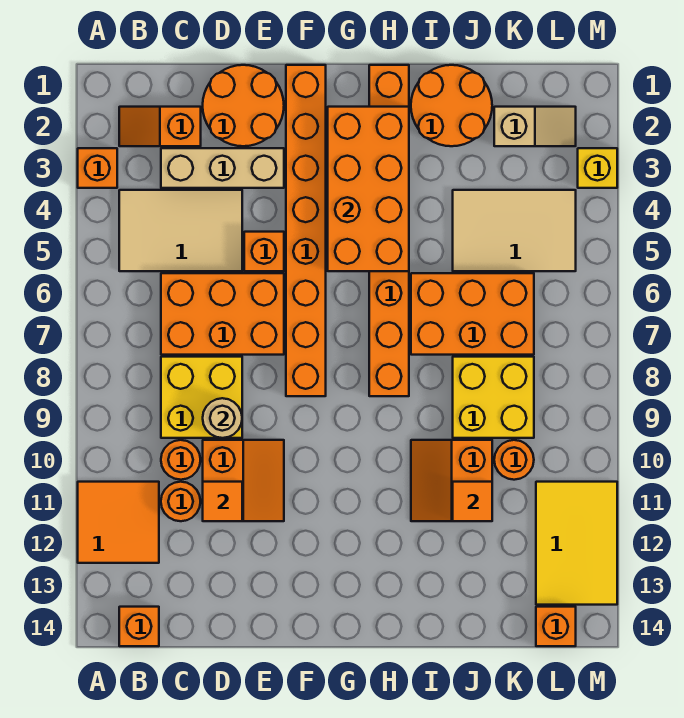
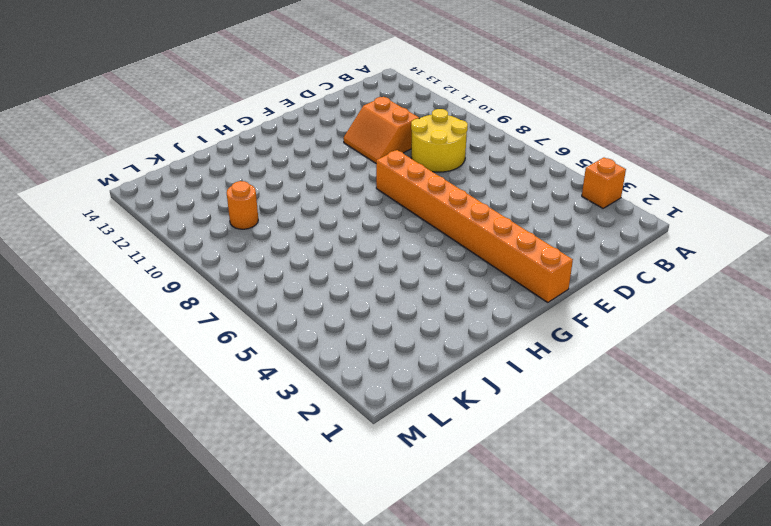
yellow 2x2 round brick [411,109,468,172] -> yellow 2x2 brick [161,357,242,438]
none -> orange 2x2 tile [78,482,159,563]
none -> orange 1x2 slope [119,107,201,146]
none -> tan 2x3 tile [119,190,242,271]

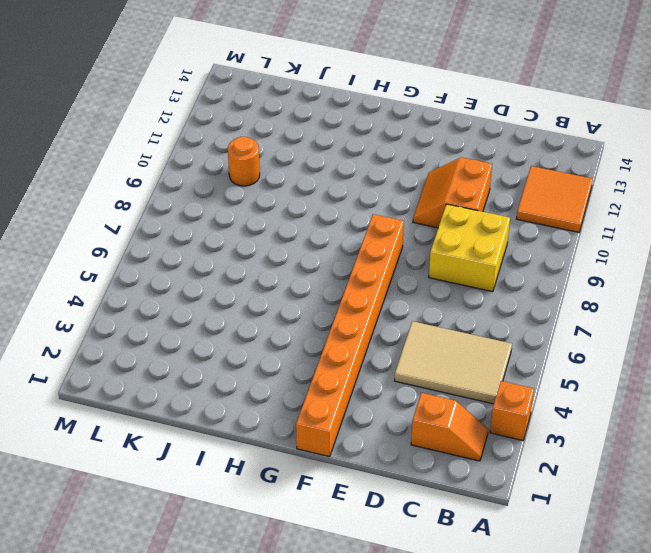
none -> orange 1x1 brick [119,607,159,646]
none -> tan 1x3 brick [161,148,284,188]
none -> orange 2x3 brick [161,273,284,355]

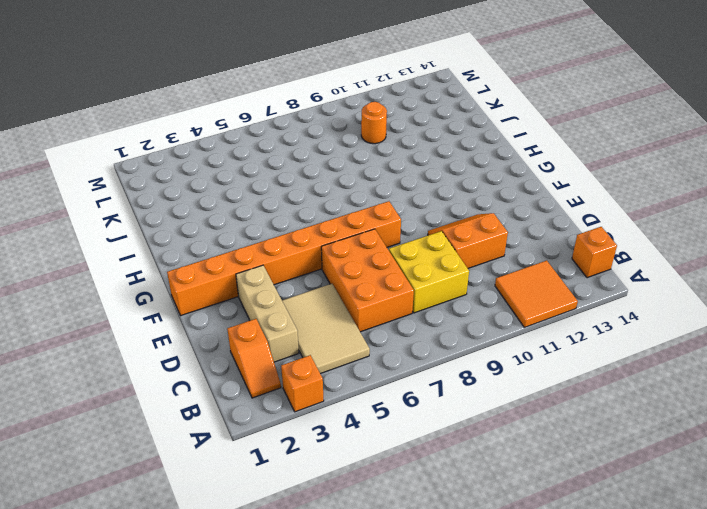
none -> orange 1x1 round brick [161,440,200,480]
none -> orange 1x1 round brick [161,482,200,521]
none -> orange 2x2 round brick [203,65,284,146]

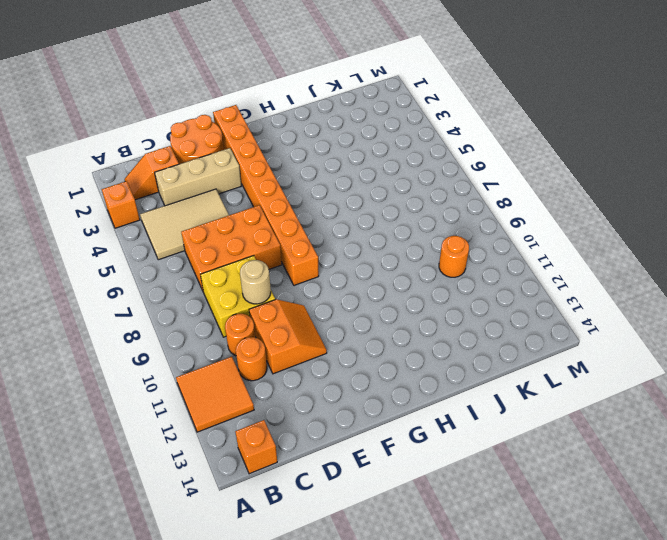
none -> orange 1x1 brick [244,232,284,271]
none -> orange 1x8 brick [369,65,409,396]
none -> orange 2x2 round brick [411,65,492,146]

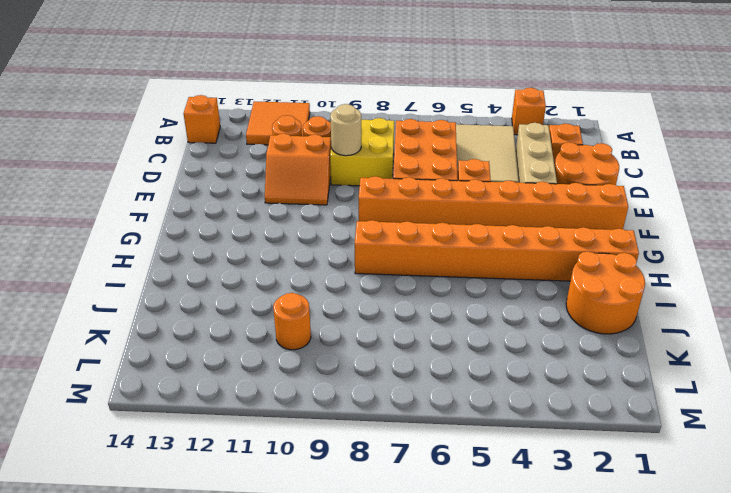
none -> orange 2x3 brick [411,273,534,355]
none -> orange 2x2 slope [411,440,492,521]
none -> tan 2x3 tile [453,190,576,271]

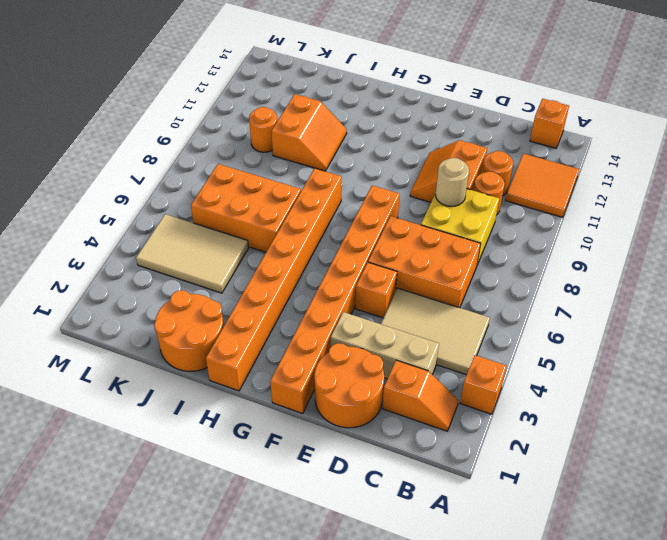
none -> yellow 2x2 brick [453,357,534,438]
none -> tan 1x2 slope [494,107,576,146]
none -> yellow 2x3 tile [536,482,617,605]

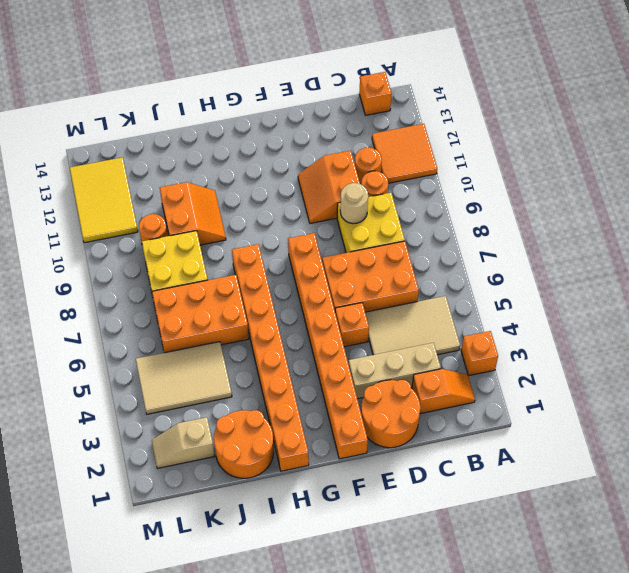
none -> orange 1x1 brick [536,607,576,646]
none -> yellow 1x1 brick [578,148,617,188]
none -> orange 1x1 tile [203,482,242,521]

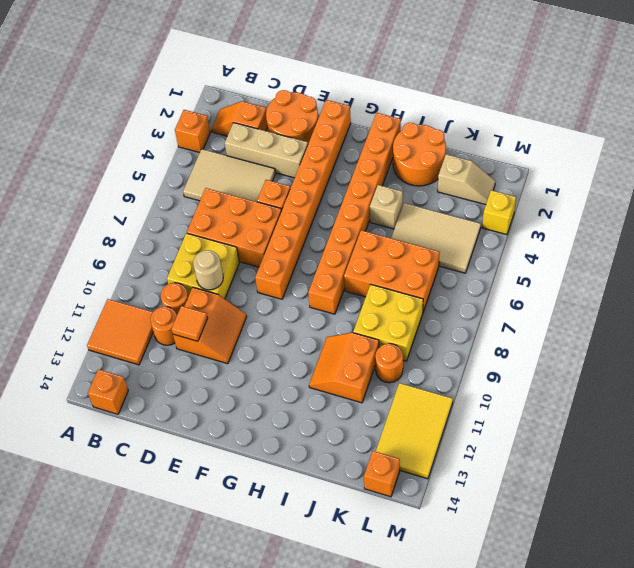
tan 1x1 brick [370,185,403,229] -> none
none -> orange 2x4 brick [328,107,409,271]
none -> orange 1x1 tile [453,482,492,521]

